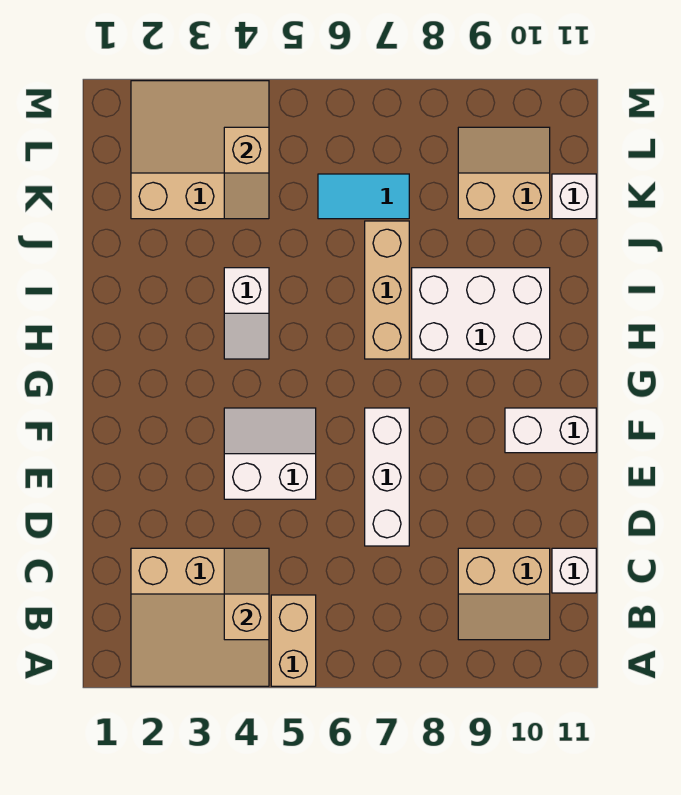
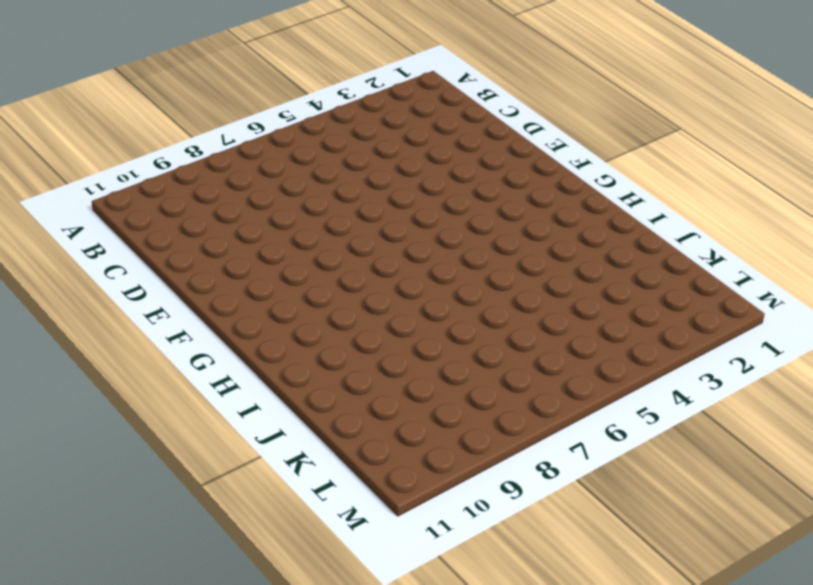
none -> tan 3x3 slope [131,548,269,686]
none -> tan 1x2 brick [271,595,316,686]
none -> tan 2x2 slope [458,548,550,640]

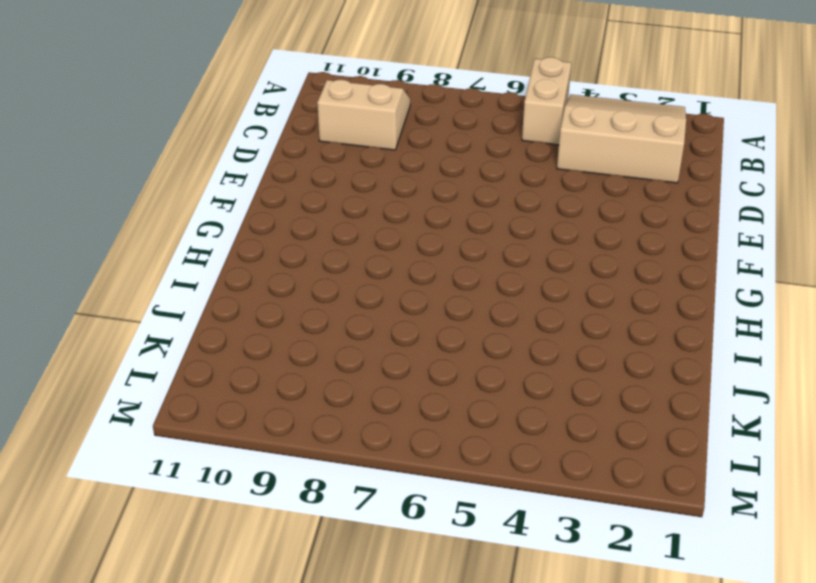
none -> white 1x1 brick [552,548,596,593]
none -> white 1x3 brick [365,408,409,546]
none -> white 2x2 slope [224,408,316,499]

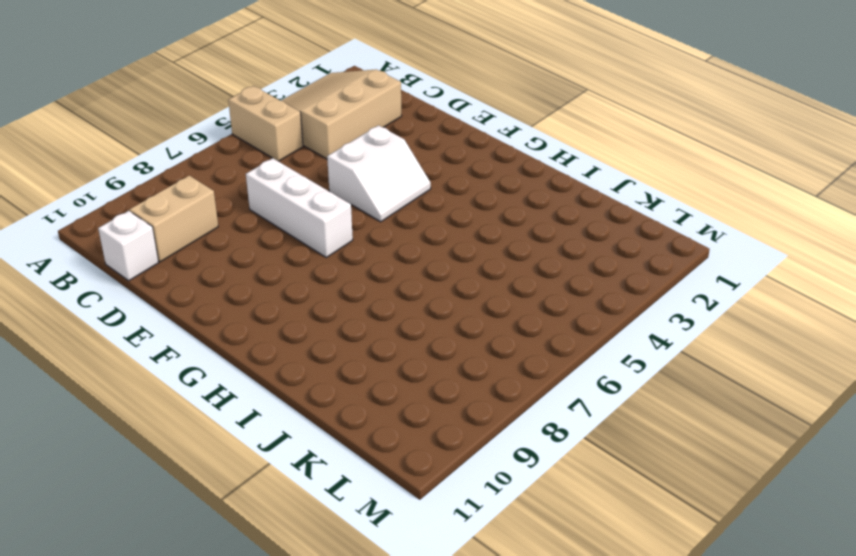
none -> white 1x2 brick [505,408,596,453]
none -> white 1x2 slope [224,268,269,359]
none -> tan 1x3 brick [365,221,409,359]

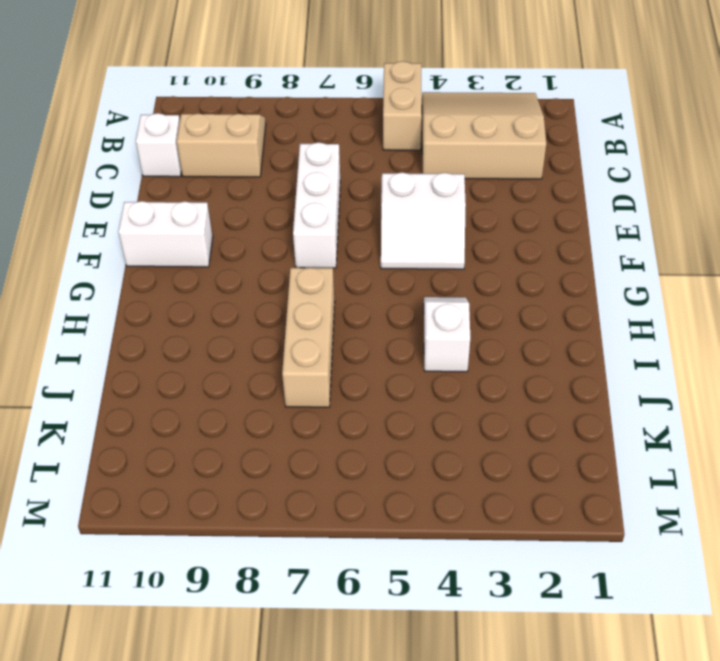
none -> white 2x3 brick [412,268,550,359]
none -> tan 3x3 slope [131,81,269,219]
none -> cyan 1x2 tile [318,174,409,219]

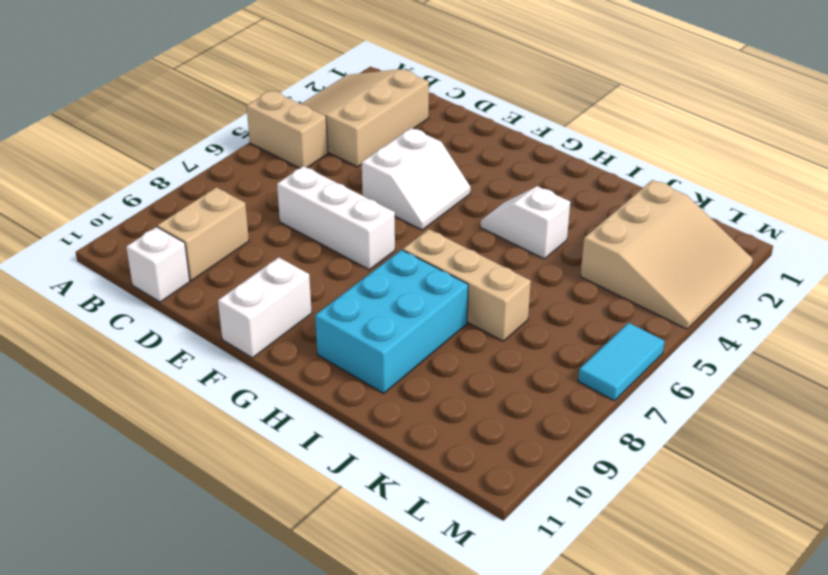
cyan 2x3 brick [315,250,468,393] -> white 2x3 brick [412,268,550,359]
cyan 1x2 tile [578,323,664,401] -> cyan 1x2 tile moved to [318,174,409,219]
none -> tan 2x2 slope [458,127,550,219]
none -> white 1x1 brick [552,174,596,219]
none -> tan 1x2 slope [224,548,269,640]

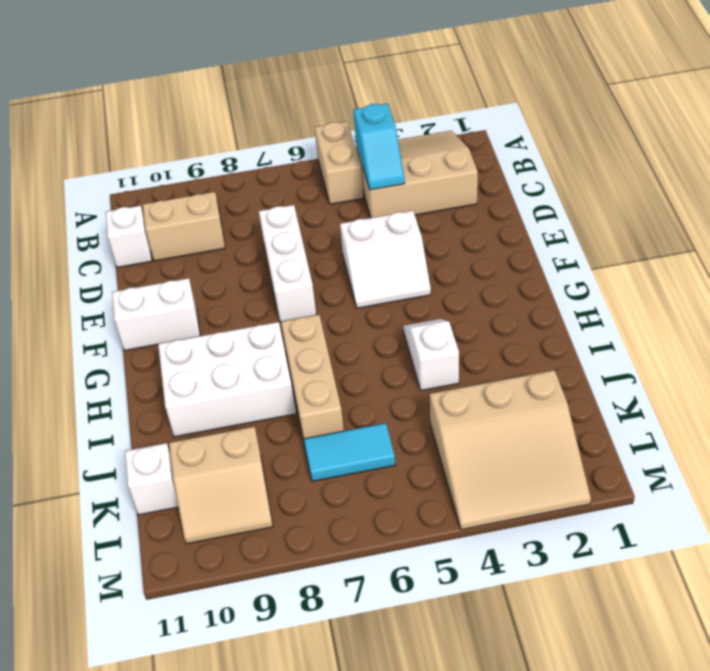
cyan 1x2 slope [353,104,405,190] -> tan 1x2 slope [224,548,269,640]
none -> tan 1x2 slope [224,127,269,219]

